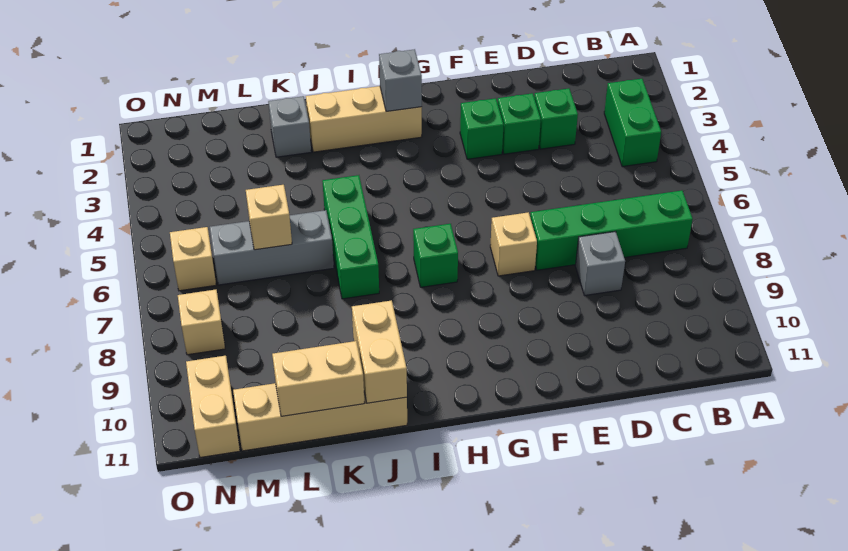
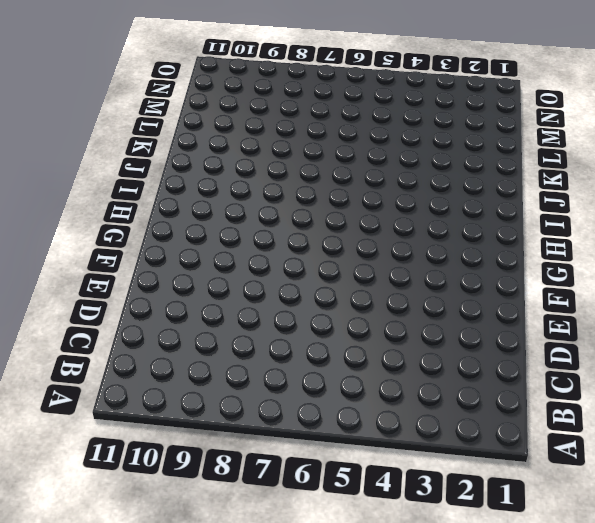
none -> green 1x2 brick [604,79,661,167]
none -> green 1x4 brick [530,191,693,270]
none -> green 1x1 brick [534,88,578,149]

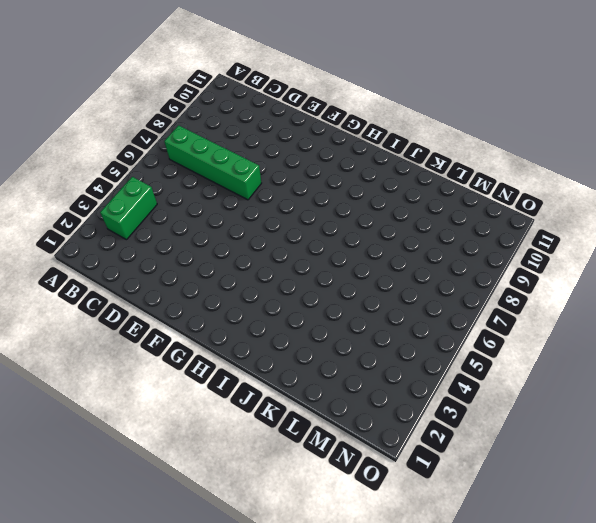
none -> green 1x1 brick [534,88,578,149]
none -> grey 1x1 brick [576,232,625,296]
none -> green 1x1 brick [498,93,541,154]

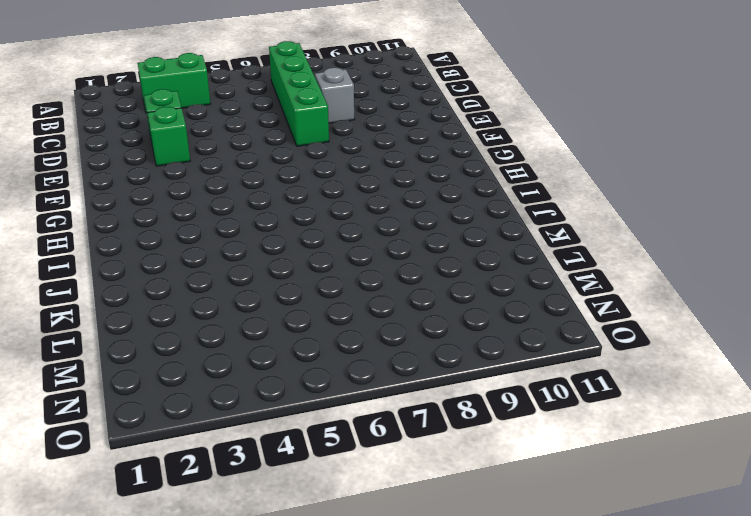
none -> green 1x1 brick [460,98,504,159]
none -> tan 1x1 brick [490,212,537,276]
none -> tan 1x3 brick [306,86,422,152]

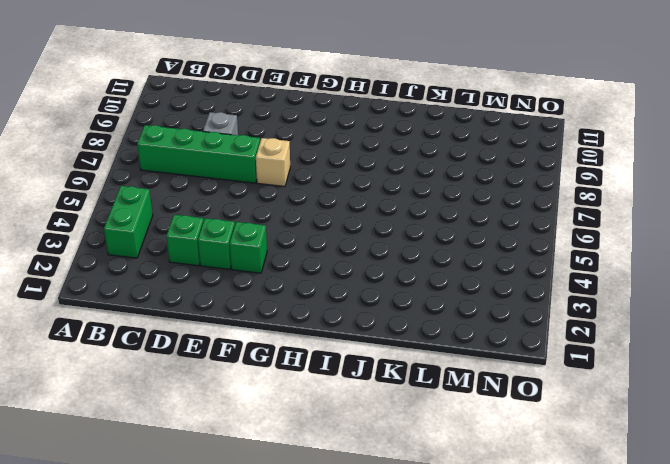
none -> tan 1x3 brick [306,86,422,152]
none -> green 1x1 brick [413,224,458,287]
none -> green 1x3 brick [322,175,379,299]

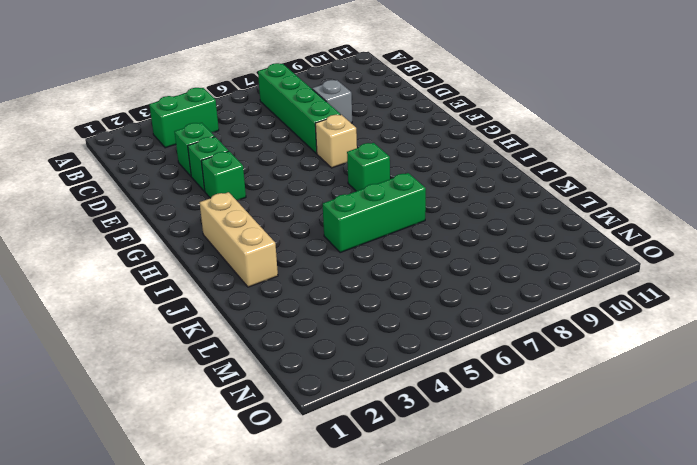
none -> tan 1x4 brick [233,383,407,451]
none -> grey 1x1 brick [268,96,311,157]
none -> grey 1x3 brick [210,210,334,285]

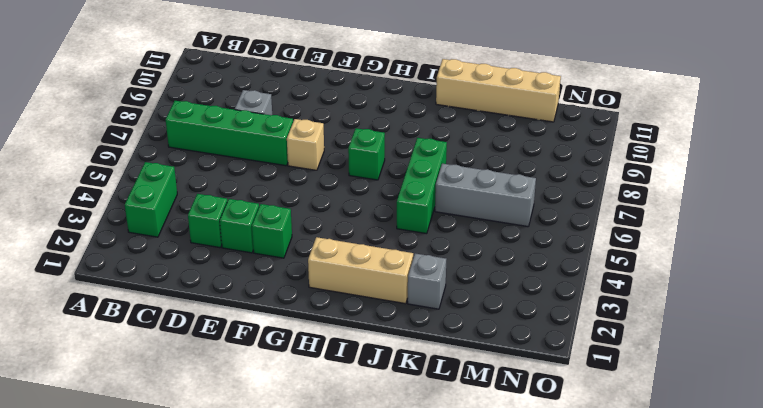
none -> tan 1x1 brick [170,227,216,291]
none -> tan 1x1 brick [178,290,225,355]
none -> tan 1x2 brick [186,356,240,457]

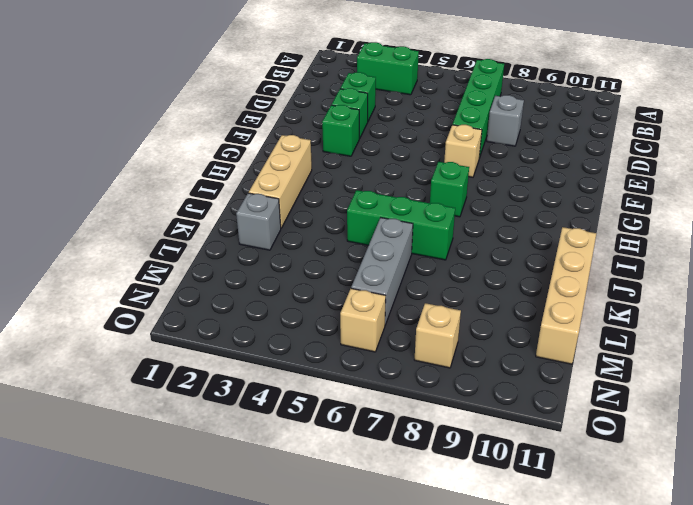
none -> tan 1x2 brick [186,356,240,457]
none -> grey 1x1 brick [379,49,422,112]
none -> tan 1x2 brick [352,300,407,403]

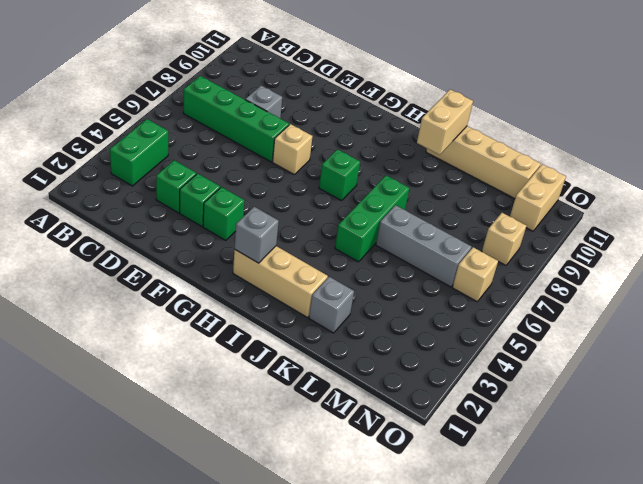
none -> tan 1x2 brick [272,341,365,416]
none -> tan 1x1 brick [246,185,292,250]

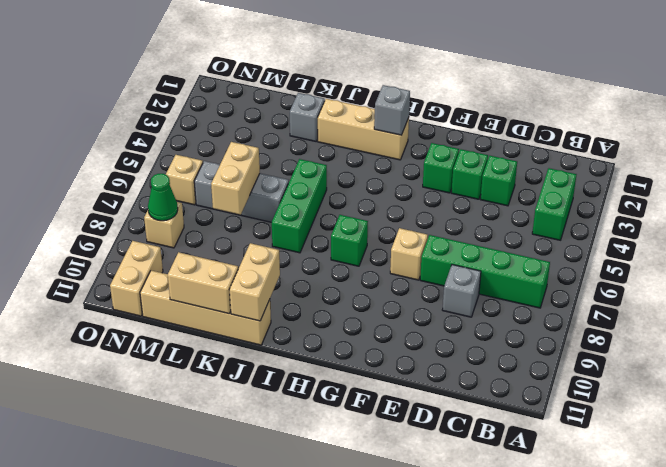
tan 1x2 brick [211,142,260,215] -> tan 1x1 brick [246,185,292,250]
green 1x1 cone [148,174,178,221] -> none

